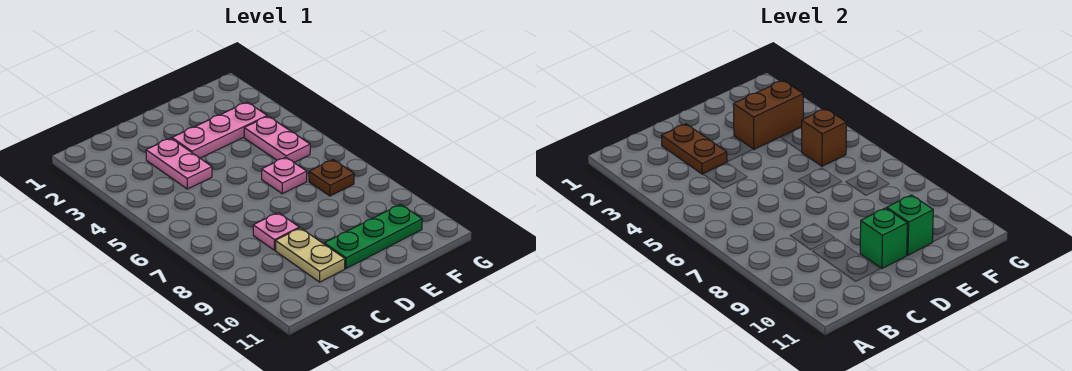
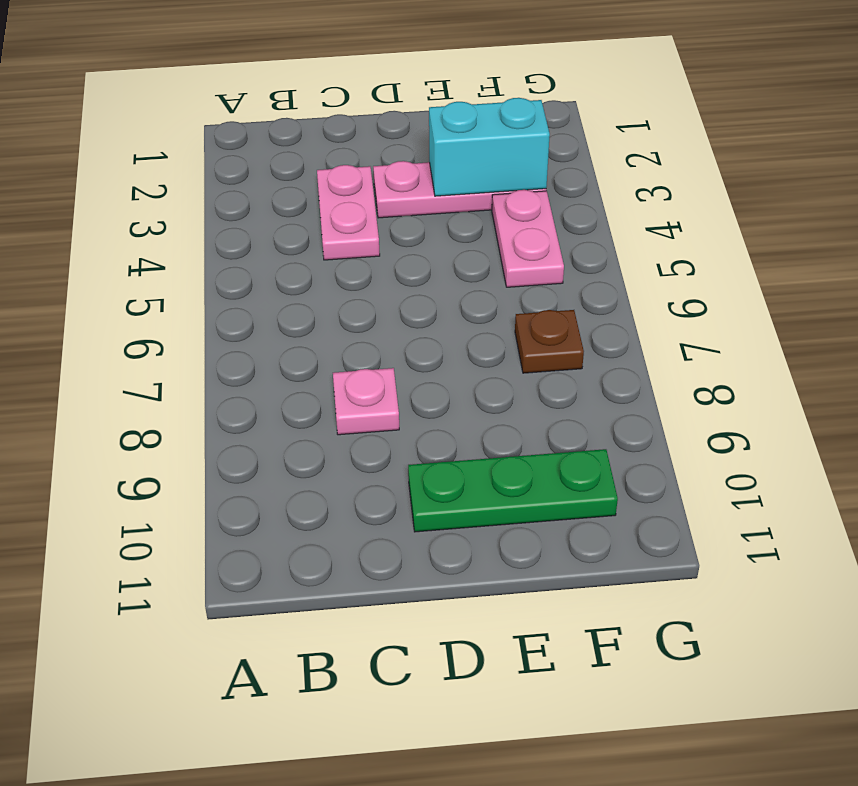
cyan 1x2 brick [429,98,550,196] -> brown 1x2 brick [733,81,803,149]
none -> tan 1x2 plate [276,228,345,282]
none -> pink 1x1 plate [262,157,307,194]
none -> brown 1x2 plate [661,124,727,174]

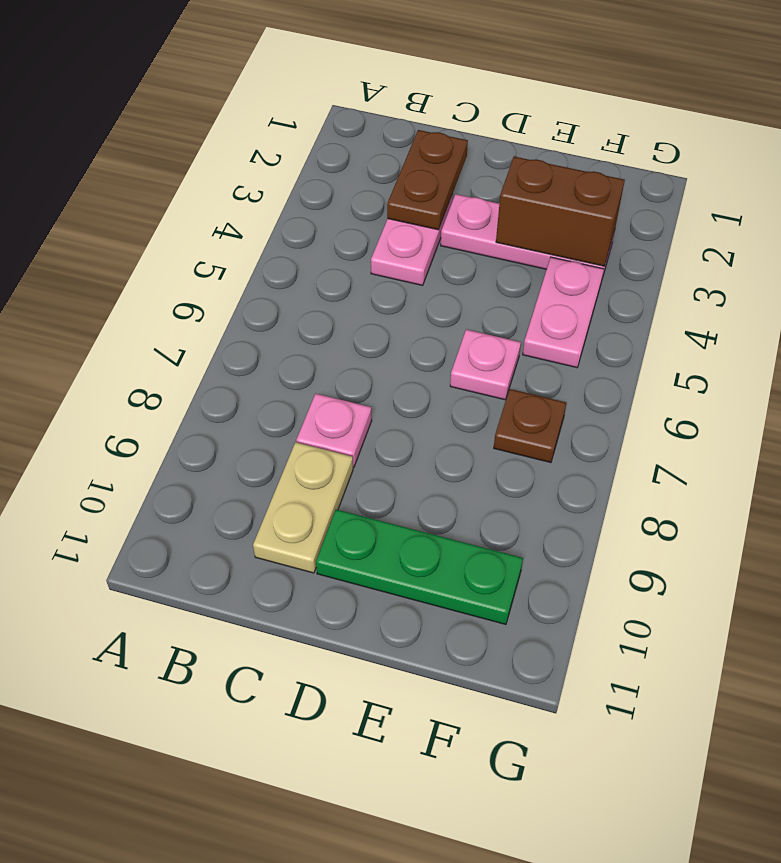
none -> green 1x1 brick [860,208,907,268]
none -> green 1x1 brick [887,195,933,255]
none -> brown 1x1 brick [802,109,846,166]

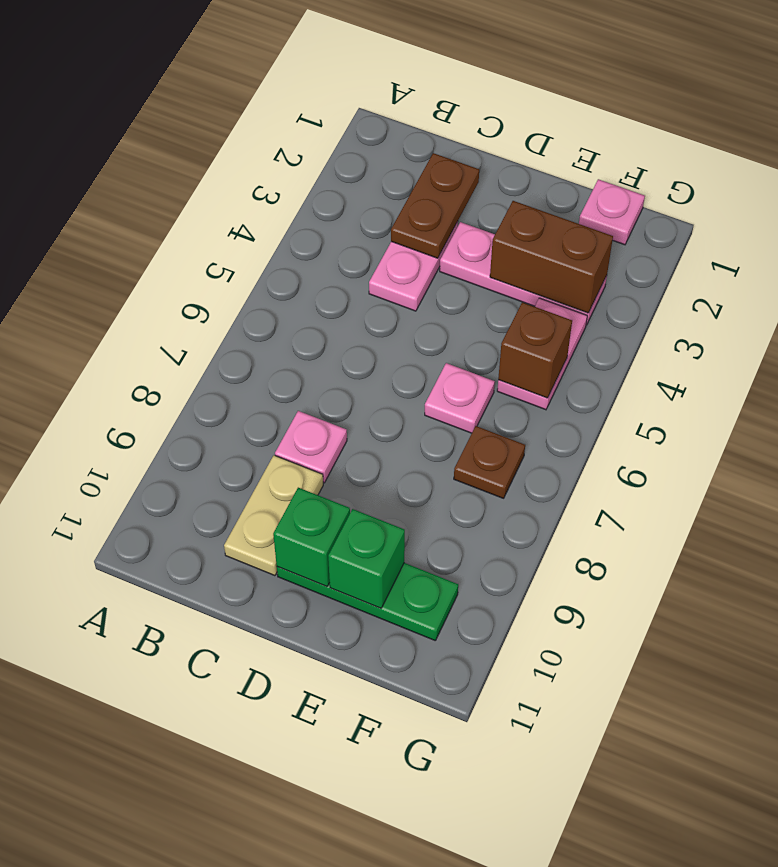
pink 1x1 plate [579,179,645,245] -> none

